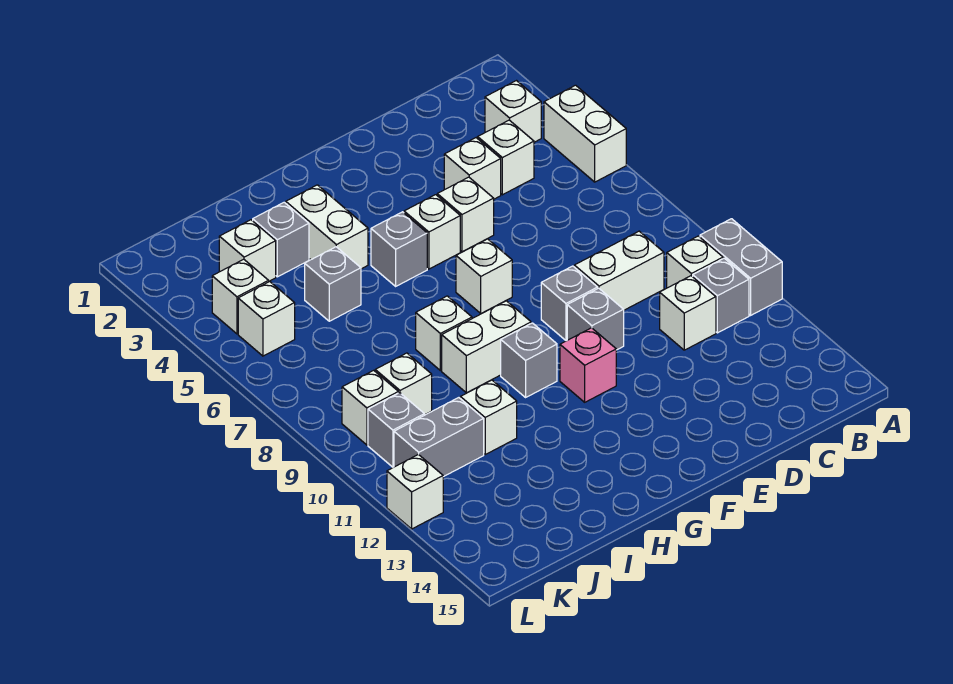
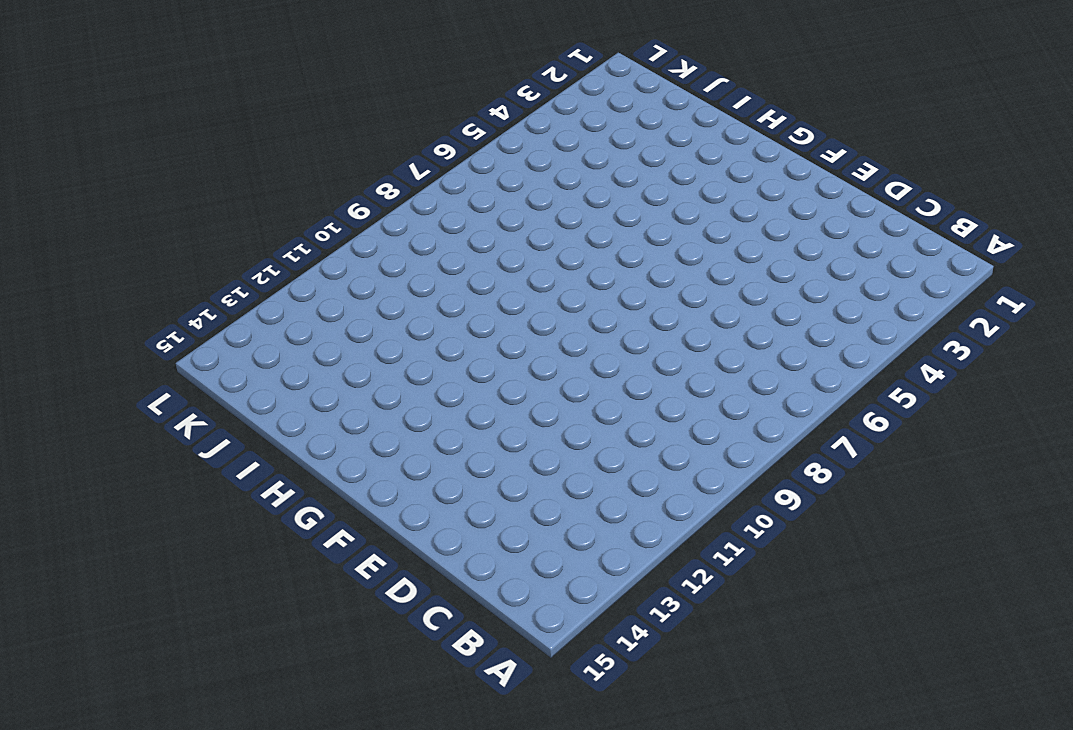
none -> white 1x2 brick [544,85,626,182]
none -> grey 1x2 brick [700,219,782,315]
none -> white 1x1 brick [485,81,541,142]
none -> white 1x1 brick [667,236,723,288]

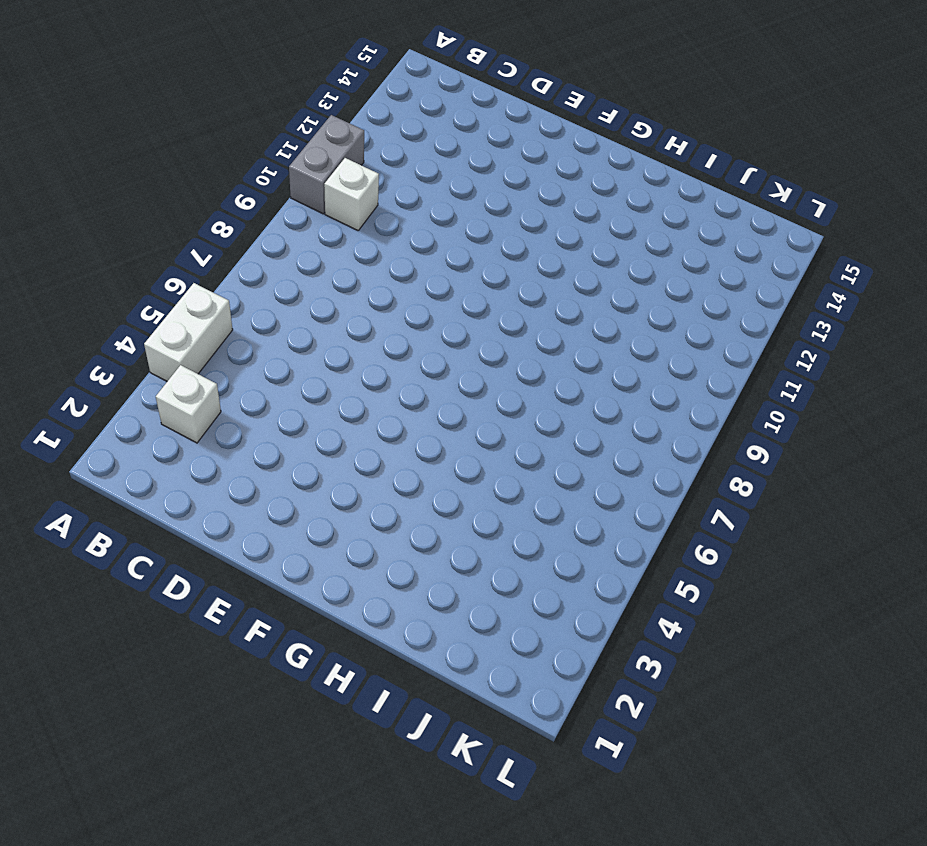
none -> grey 1x1 brick [693,258,749,333]
none -> white 1x1 brick [478,120,534,195]
none -> white 1x2 brick [574,231,664,310]
none -> white 1x1 brick [660,276,716,350]

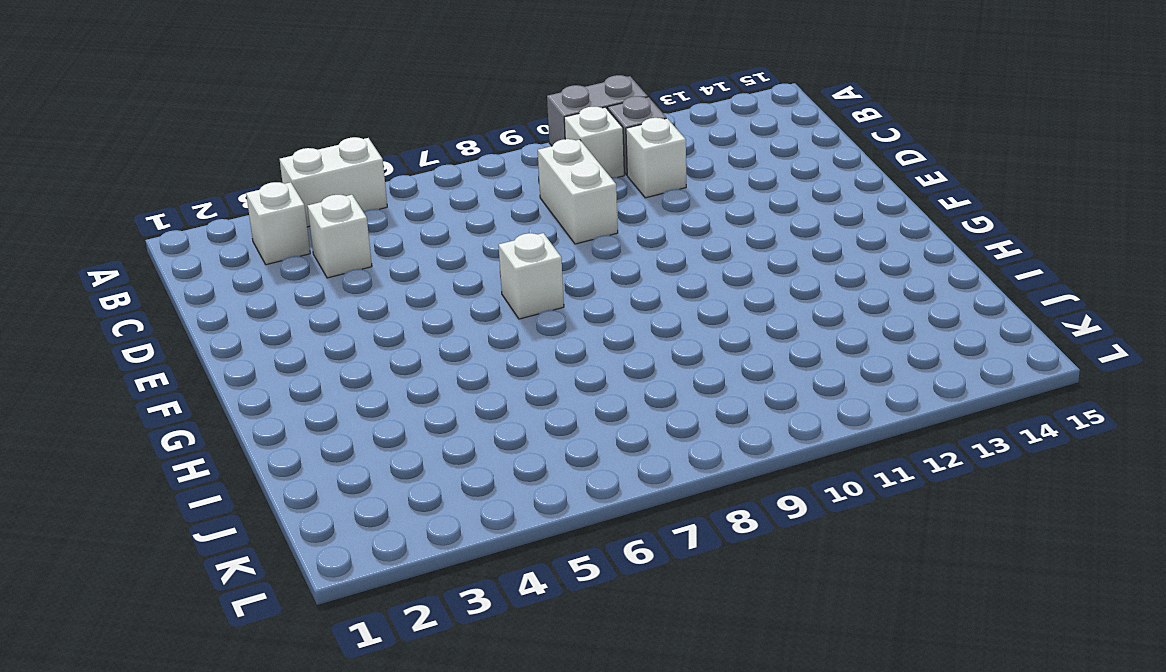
none -> white 1x1 brick [444,138,501,199]
none -> white 1x1 brick [437,177,494,252]
none -> grey 1x1 brick [541,266,598,341]
none -> grey 1x1 brick [567,288,624,350]

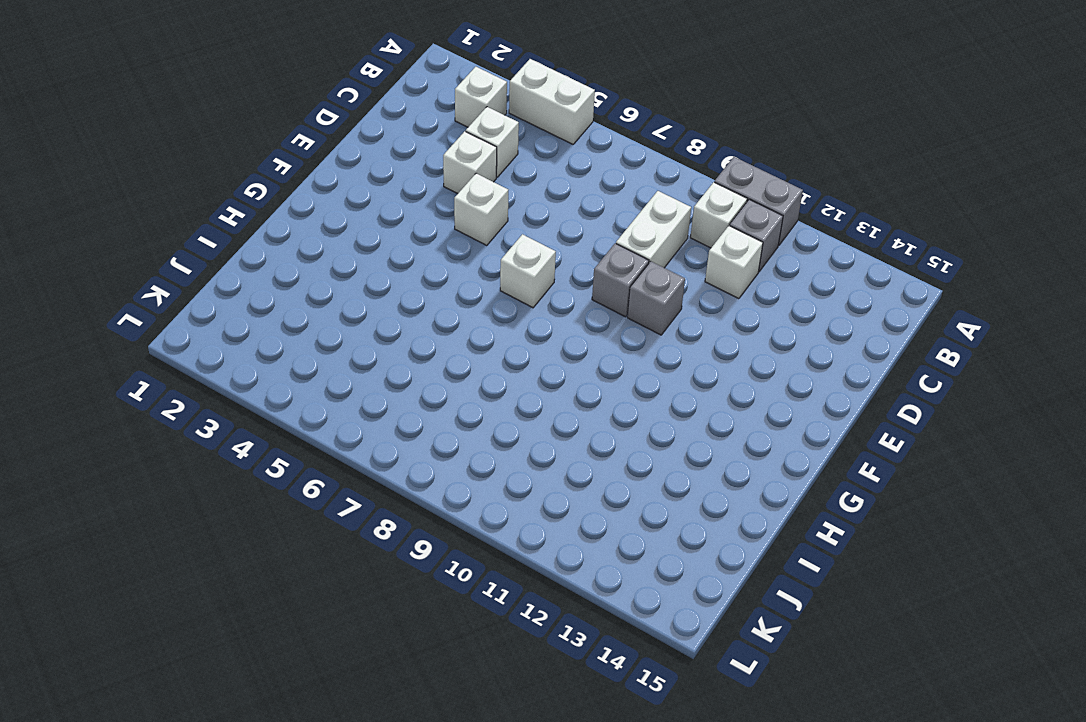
none -> white 1x1 brick [404,195,460,269]
none -> pink 1x1 brick [560,328,616,402]
none -> grey 1x1 brick [371,212,427,286]
none -> white 1x2 brick [442,301,531,393]

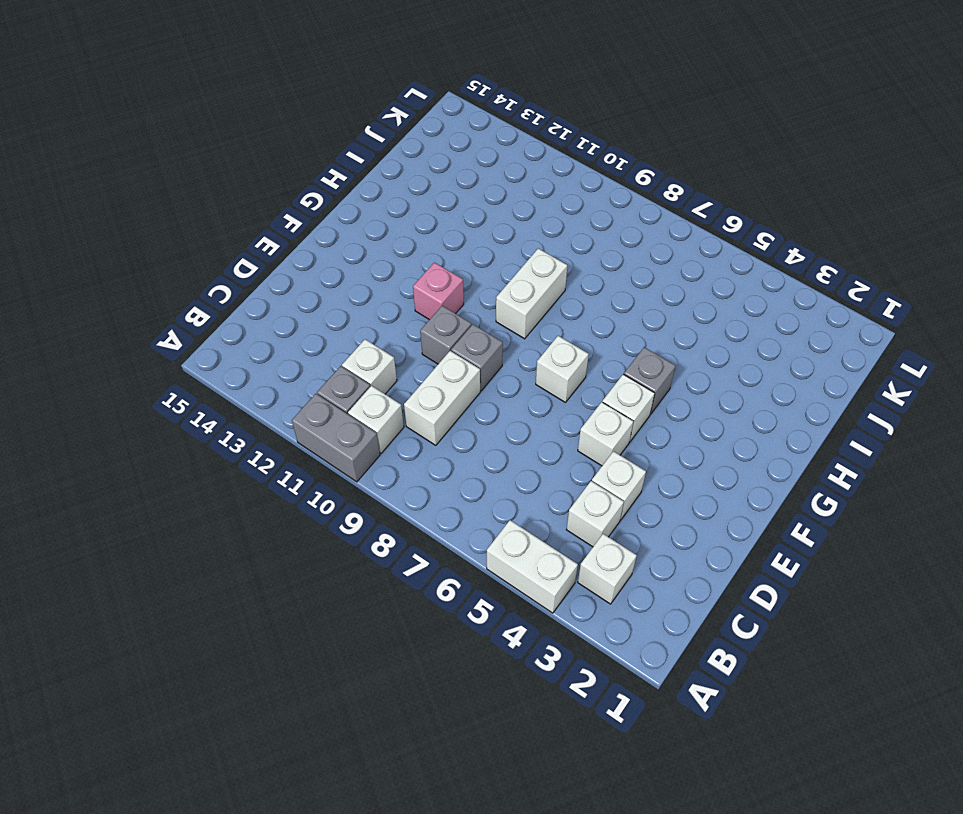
none -> grey 1x1 brick [501,323,557,397]
none -> white 1x2 brick [286,185,368,269]
none -> white 1x1 brick [416,296,472,371]
none -> grey 1x1 brick [253,202,309,277]

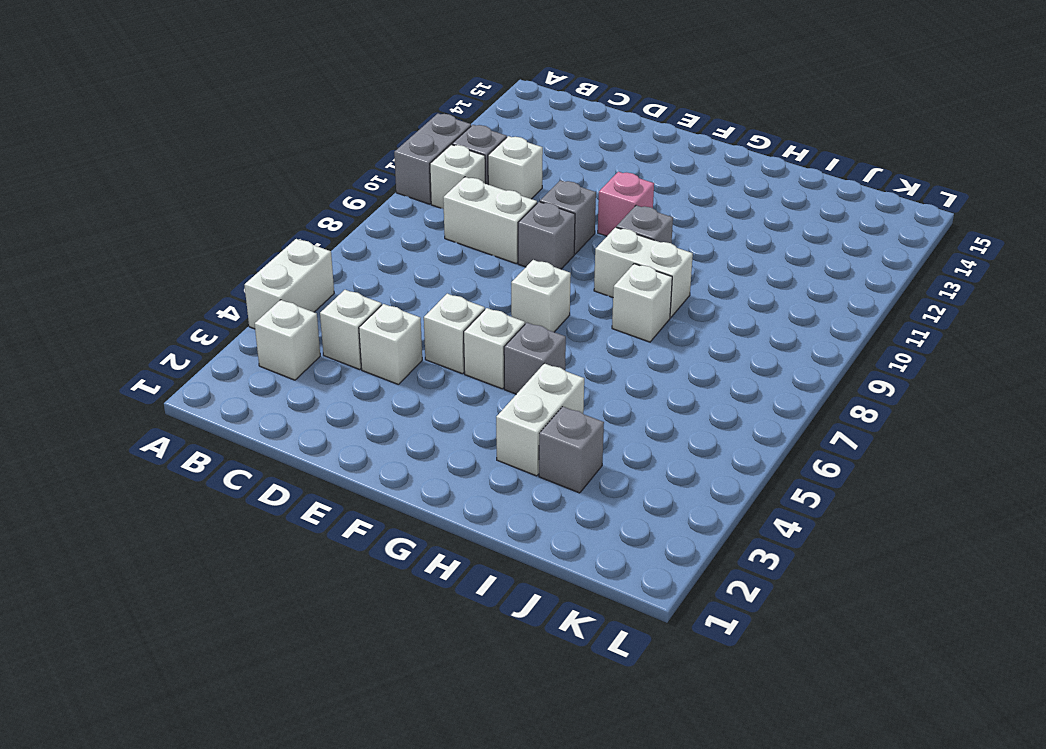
none -> grey 1x1 brick [305,247,361,321]
none -> white 1x1 brick [460,380,517,454]
none -> white 1x1 brick [219,220,276,281]
none -> white 1x1 brick [375,353,432,415]

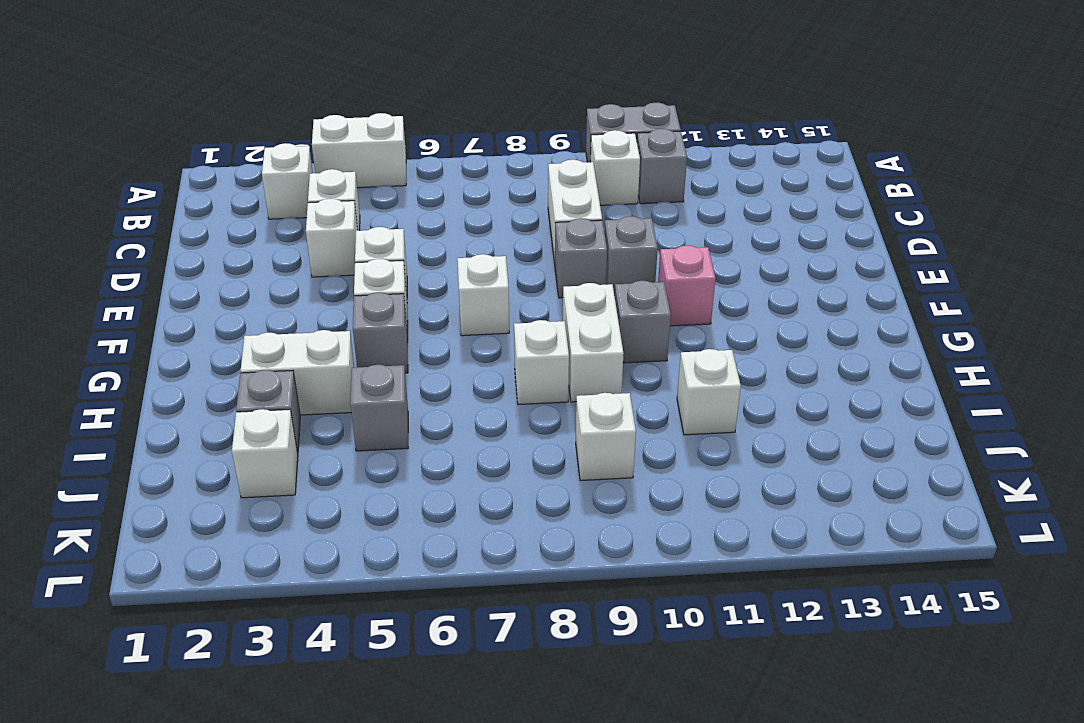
none -> white 1x1 brick [660,276,716,350]
none -> grey 1x2 brick [394,398,484,477]
none -> white 1x1 brick [212,259,269,334]
none -> white 1x1 brick [238,281,295,356]

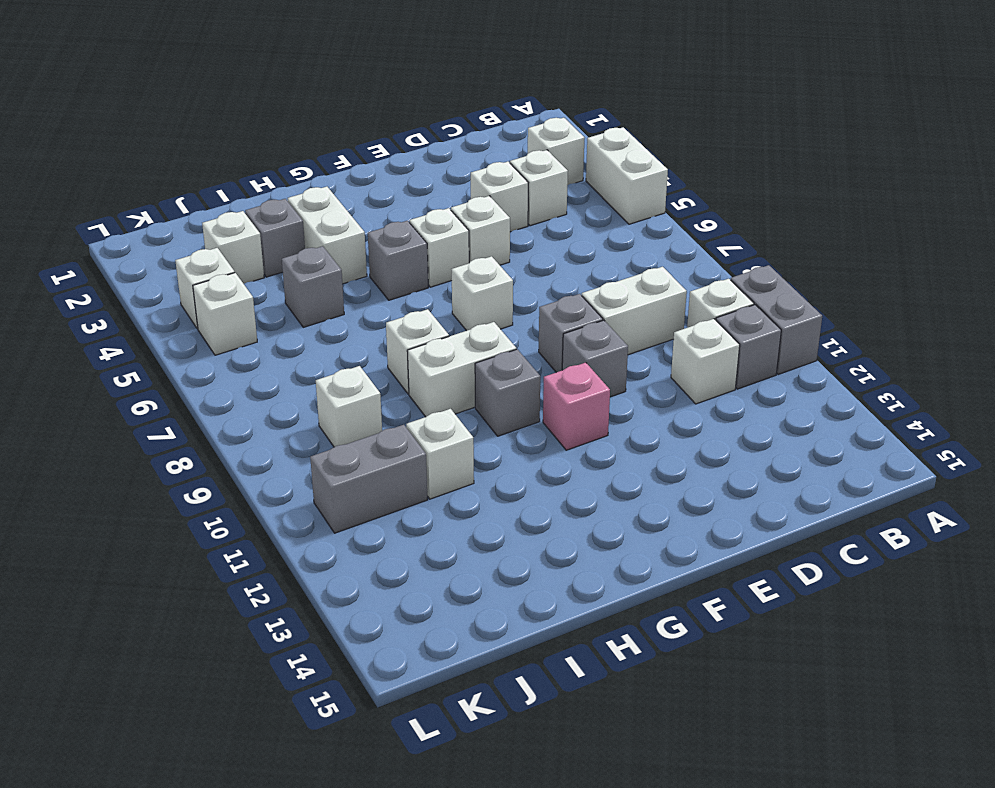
none -> white 1x1 brick [342,370,398,445]
none -> grey 1x1 brick [368,393,424,467]
none -> white 1x1 brick [387,454,443,529]

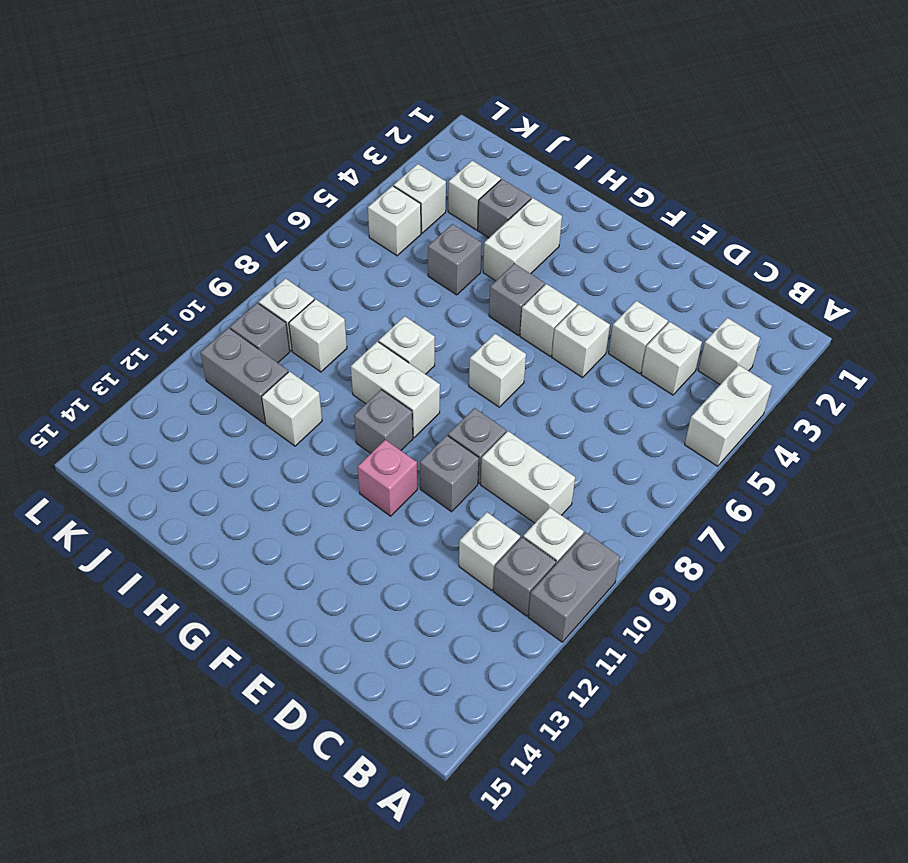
none -> white 1x1 brick [387,454,443,529]

